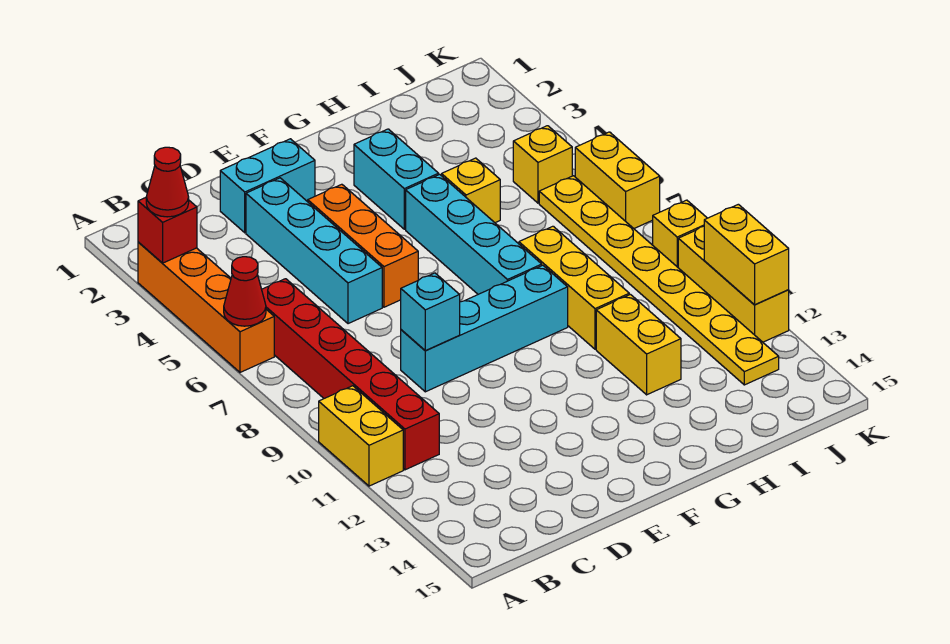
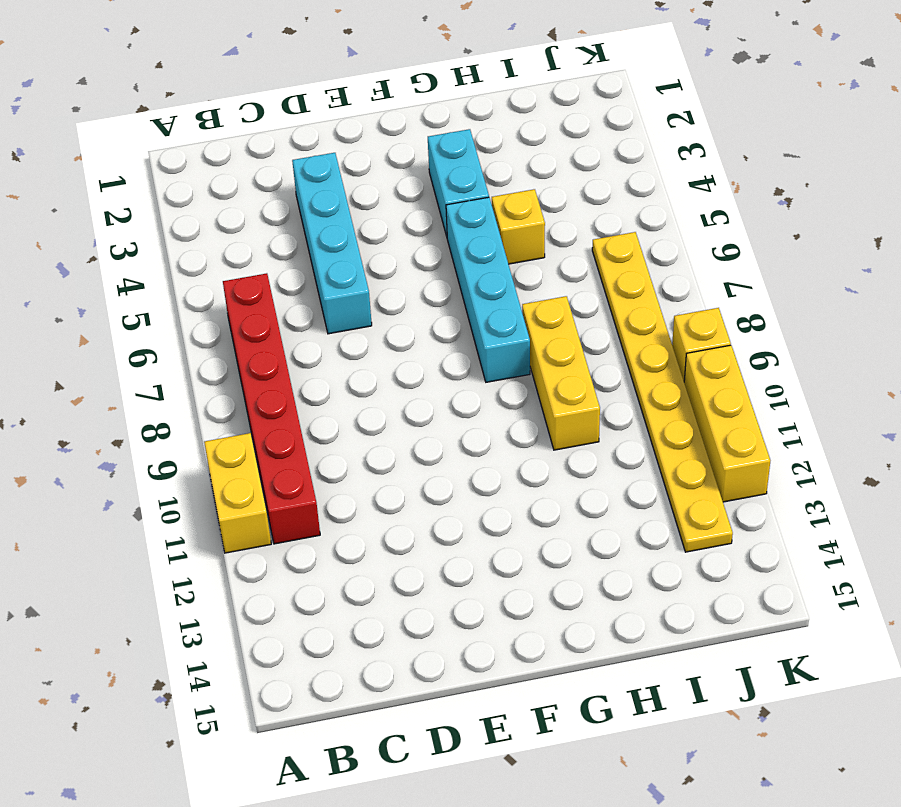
none -> orange 1x4 brick [138,242,274,372]
none -> cyan 1x2 brick [220,139,315,233]
none -> cyan 1x4 brick [401,265,568,392]

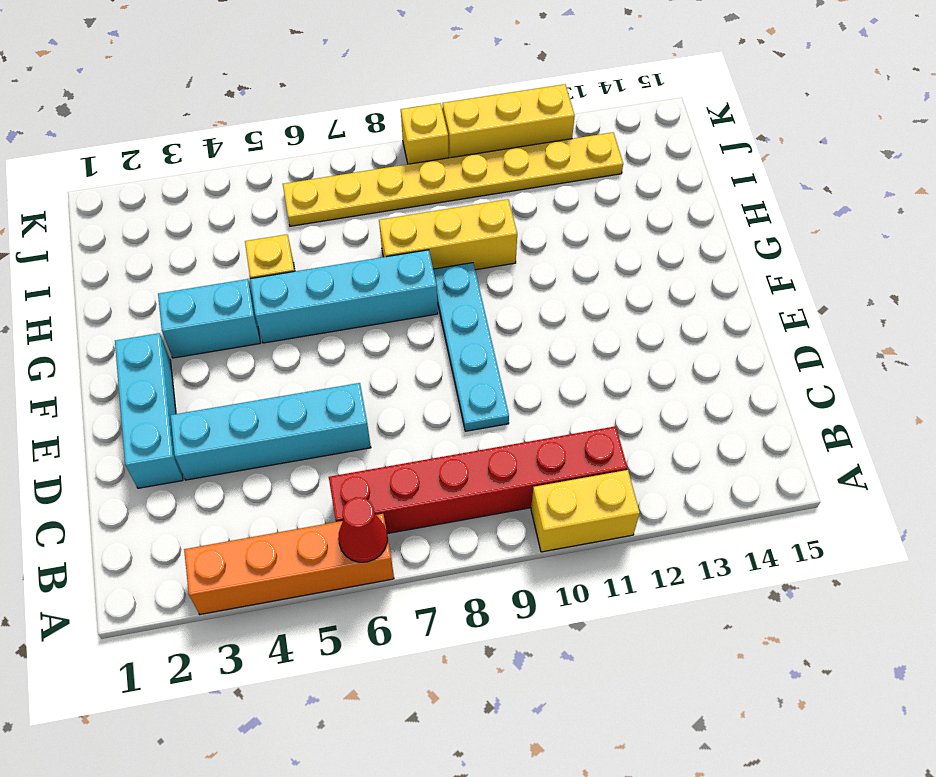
cyan 1x3 brick [115,333,183,488] -> cyan 1x2 brick [220,139,315,233]
cyan 1x4 plate [433,263,509,431] -> cyan 1x4 brick [401,265,568,392]
none -> orange 1x3 brick [308,184,418,307]
none -> yellow 1x2 brick [596,294,681,395]
none -> yellow 1x1 brick [513,126,572,203]

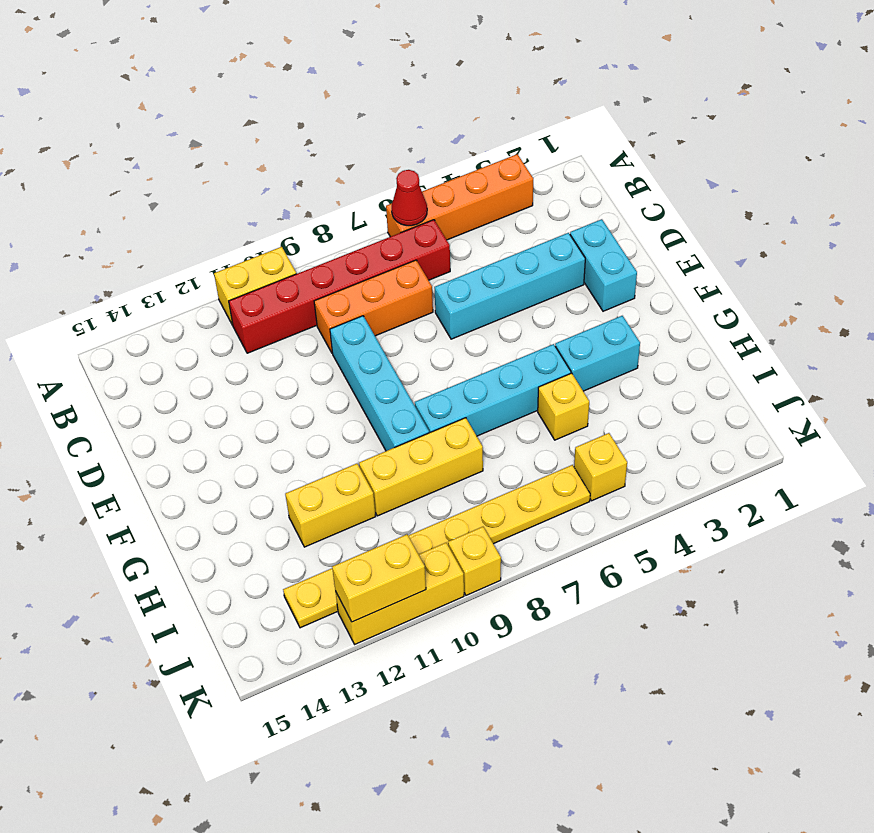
orange 1x3 brick [314,260,433,353] -> orange 1x3 brick moved to [308,184,418,307]
none -> yellow 1x2 brick [575,132,660,228]
none -> red 1x1 brick [138,198,197,263]
none -> cyan 1x1 brick [401,273,460,351]

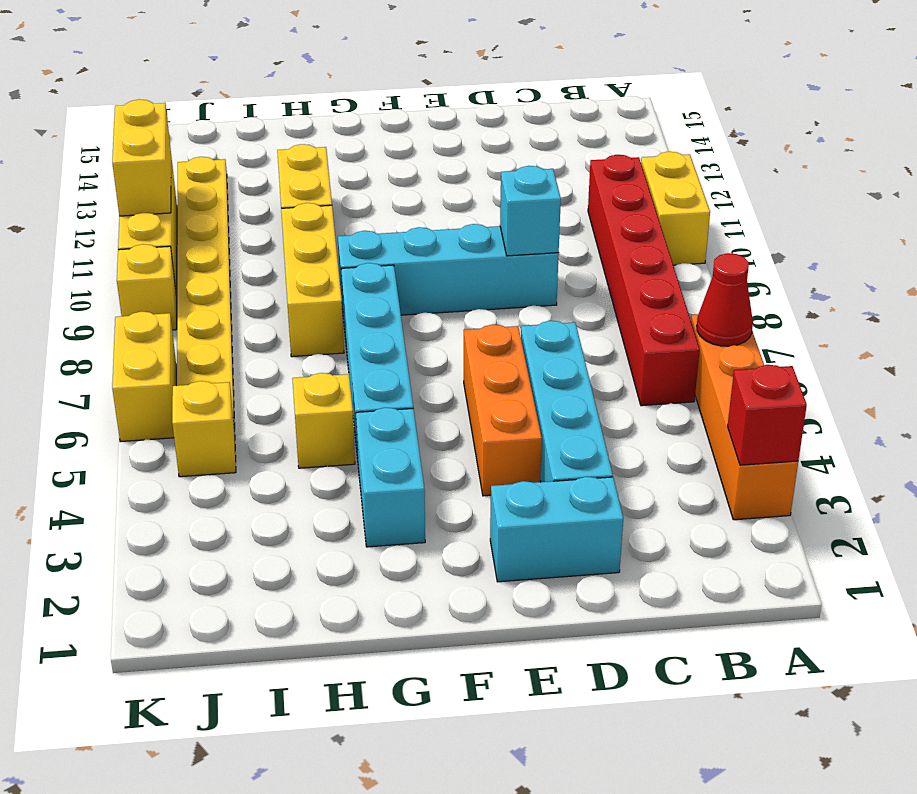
none -> red 1x1 cone [146,147,189,217]

